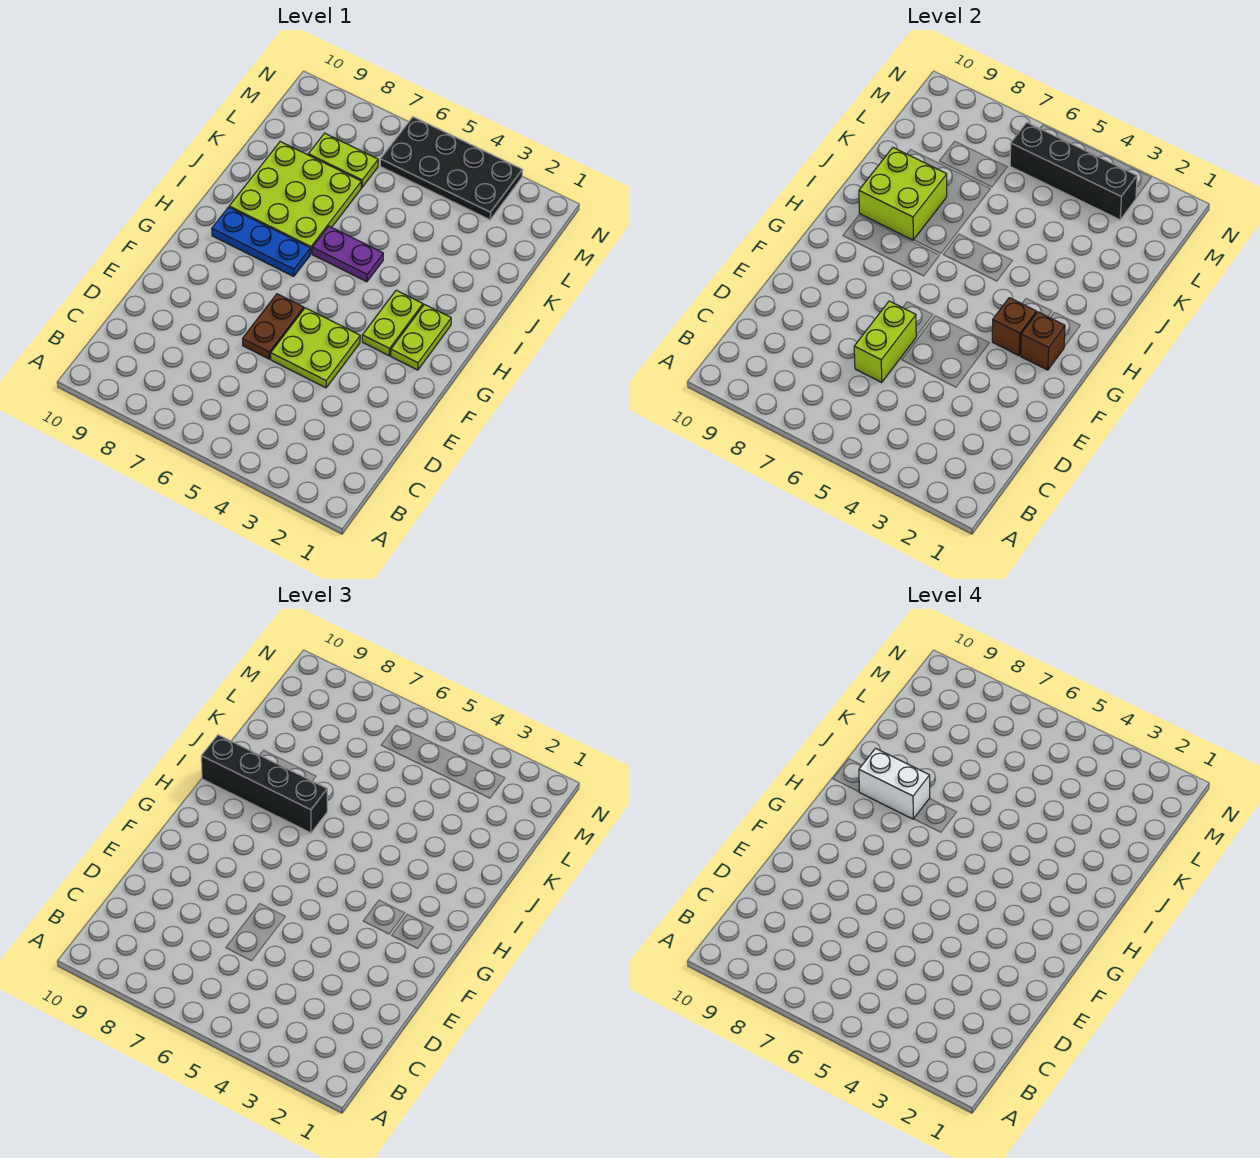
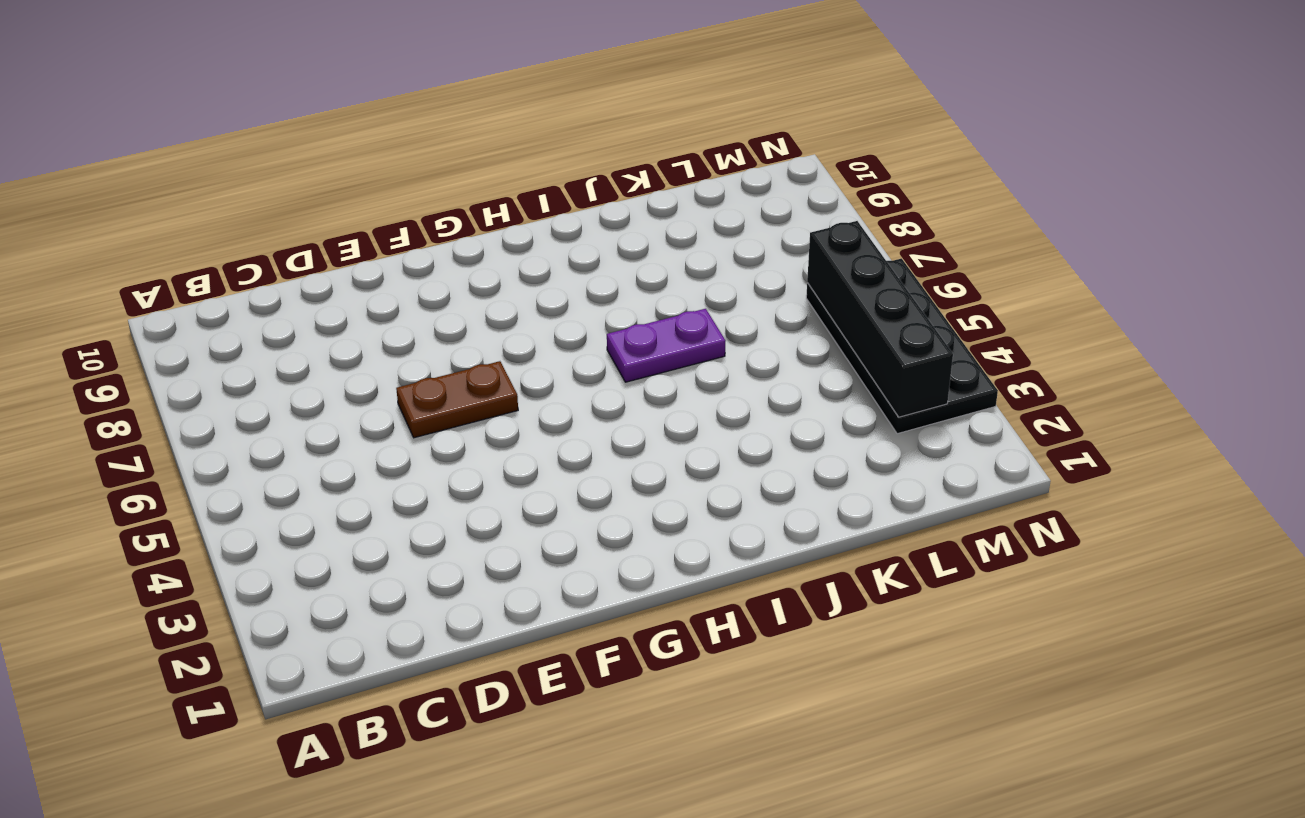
purple 1x2 plate [607,309,726,382] -> purple 1x2 plate turned to [312,226,383,282]
none -> lime 2x2 plate [271,308,360,388]
none -> lime 1x2 plate [391,304,451,370]
none -> lime 1x2 plate [362,290,423,356]

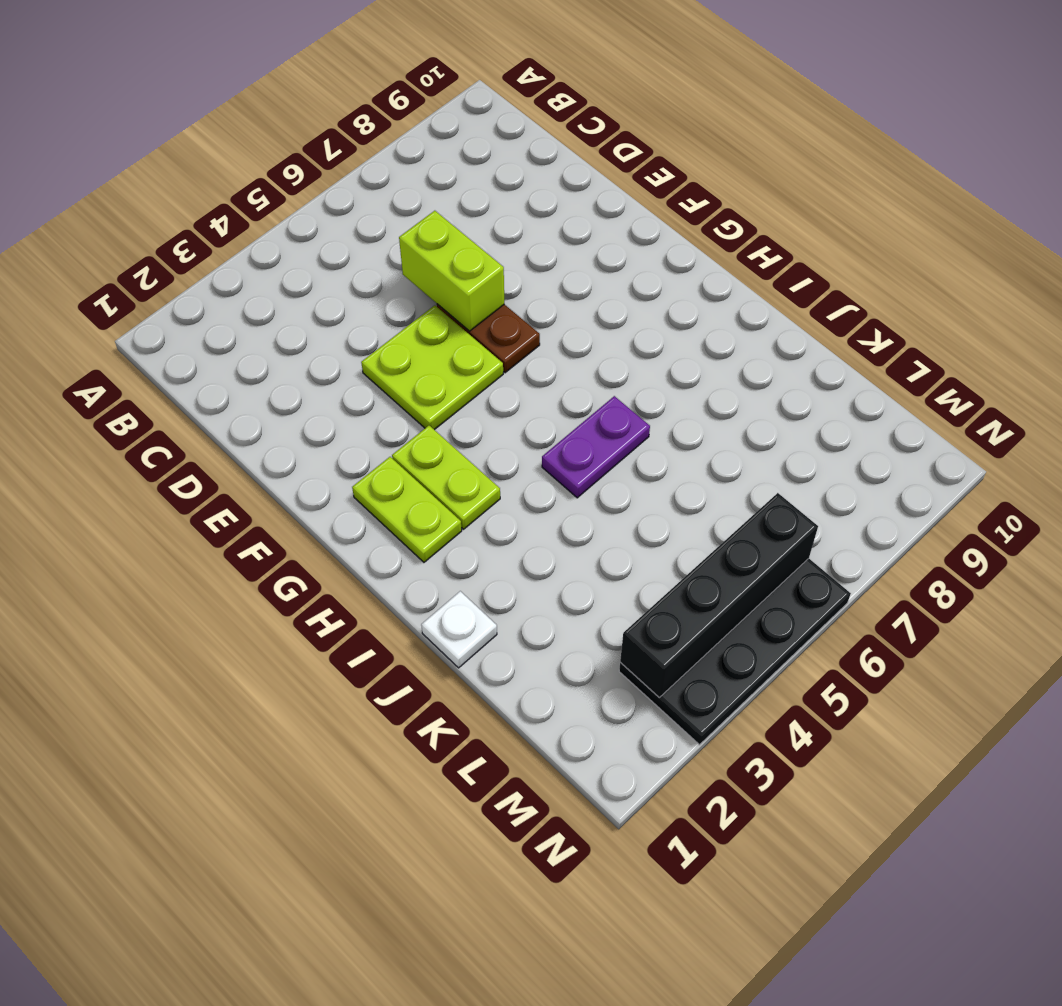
white 1x1 plate [421,591,497,668] -> none
none -> blue 1x3 plate [212,207,310,276]
none -> lime 3x3 plate [229,142,361,254]
none -> lime 1x2 plate [308,133,378,187]

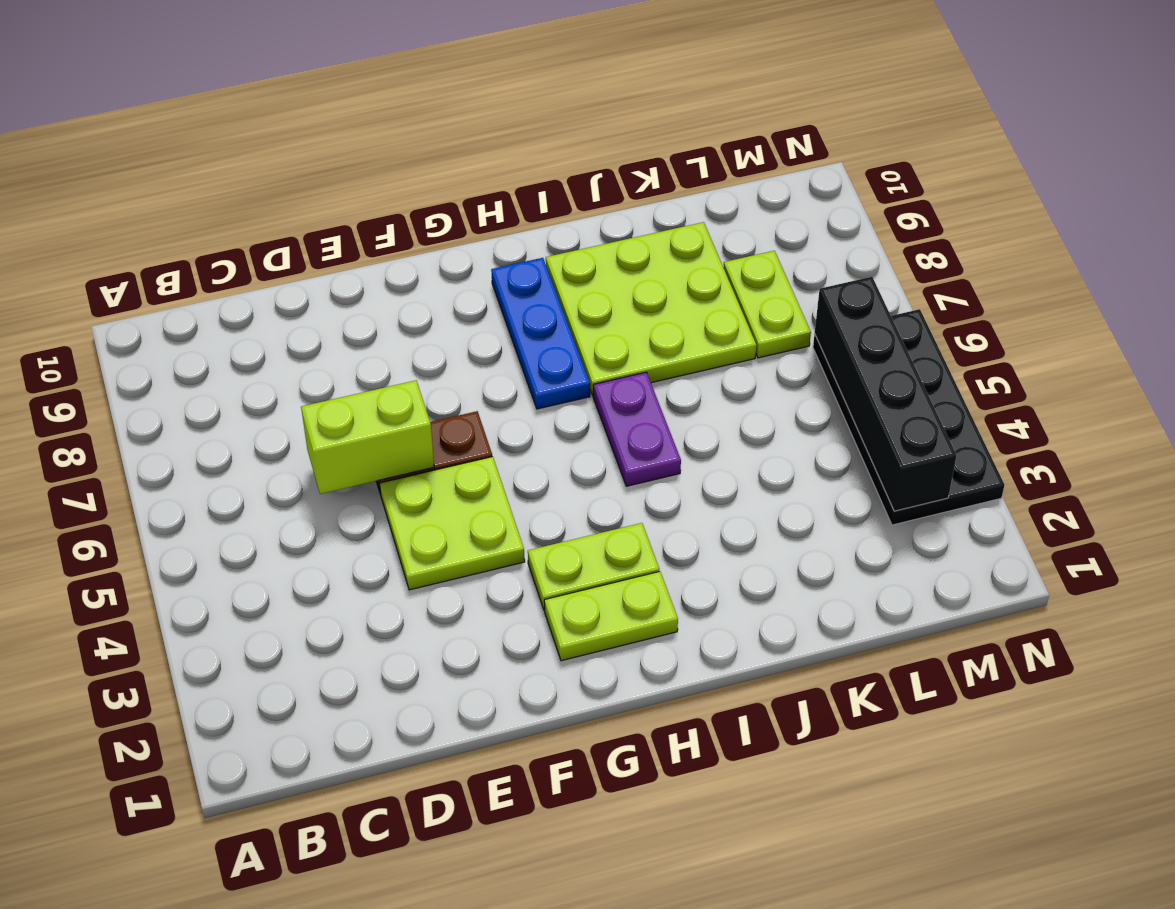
none -> brown 1x1 brick [1021,312,1065,370]
none -> brown 1x1 brick [992,298,1036,356]
none -> lime 2x2 brick [859,148,947,240]

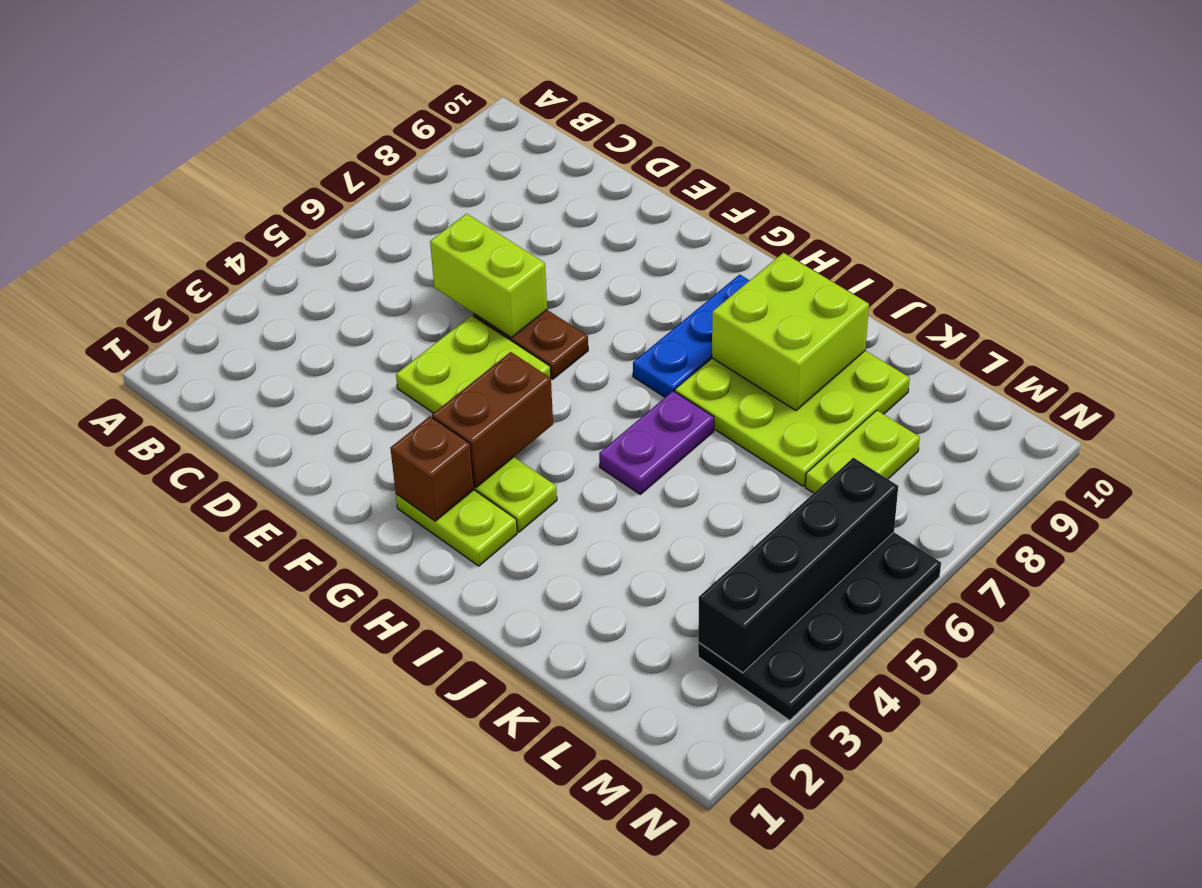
brown 1x2 brick [432,352,553,488] -> brown 1x1 brick [992,298,1036,356]
none -> black 1x4 brick [201,735,328,833]
none -> white 1x2 brick [859,748,930,819]

